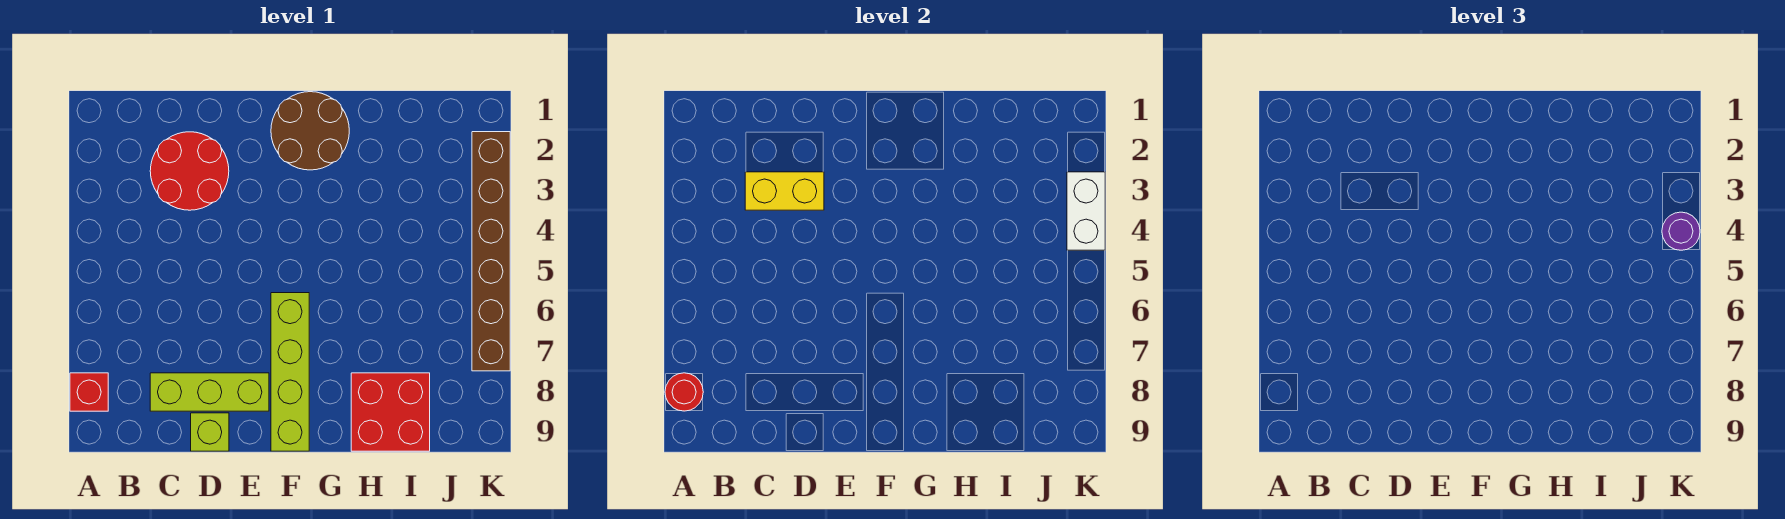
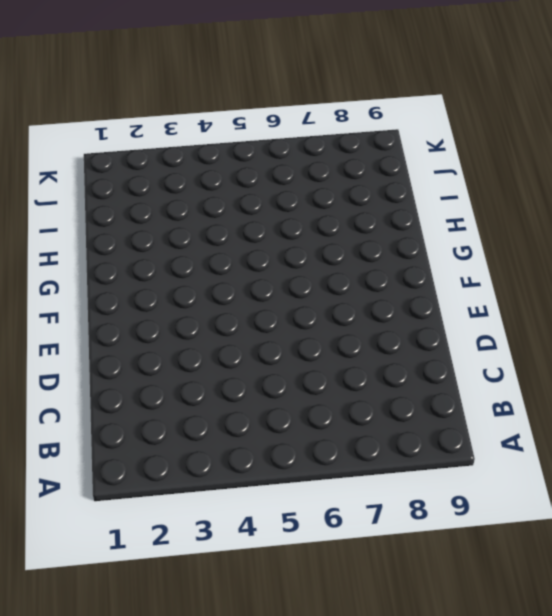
none -> red 1x1 brick [70,373,108,411]
none -> red 2x2 round brick [150,132,229,210]
none -> lime 1x3 brick [150,373,269,411]

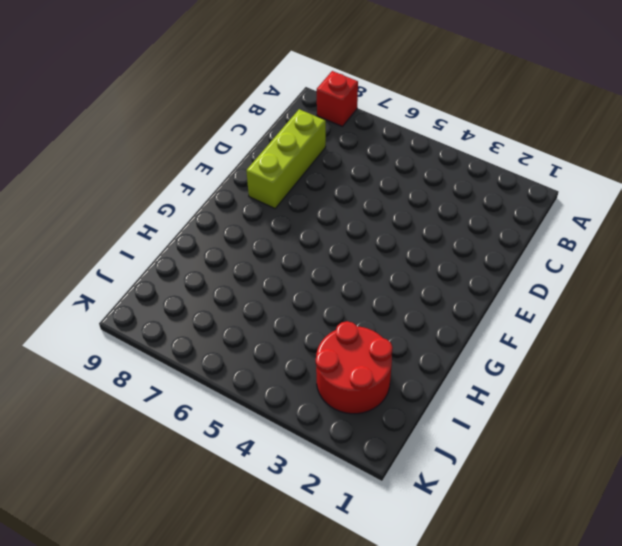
red 2x2 round brick [316,321,393,414] -> red 2x2 round brick moved to [150,132,229,210]
none -> lime 1x1 brick [191,413,229,451]
none -> brown 2x2 round brick [271,92,349,170]
none -> lime 1x4 brick [271,293,309,451]

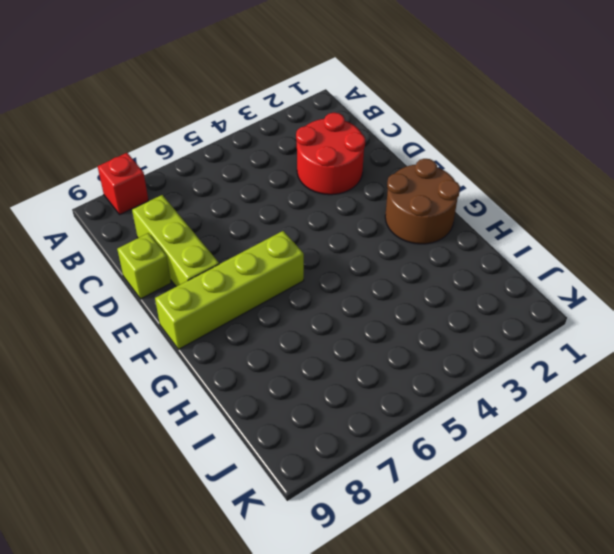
none -> red 2x2 brick [351,373,430,451]
none -> brown 1x6 brick [472,132,510,371]
none -> red 1x1 round brick [665,373,703,411]

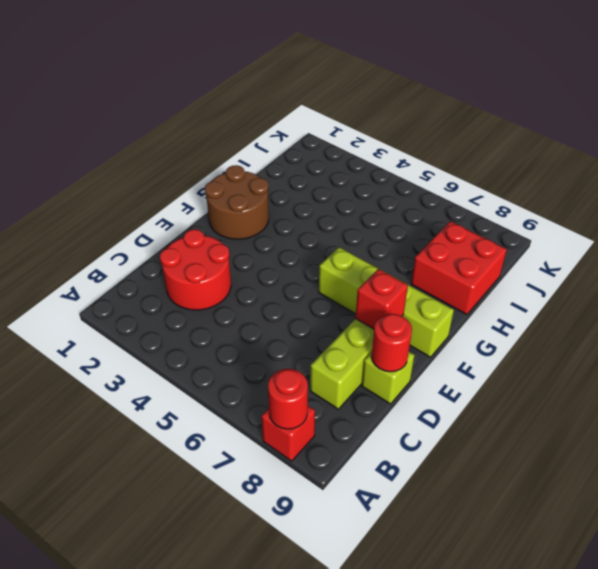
red 1x1 round brick [371,314,412,372] -> none
red 1x1 brick [355,269,408,329] -> none
none -> brown 1x6 brick [472,132,510,371]
none -> yellow 1x2 brick [745,172,824,210]
none -> white 1x2 brick [1067,172,1105,250]

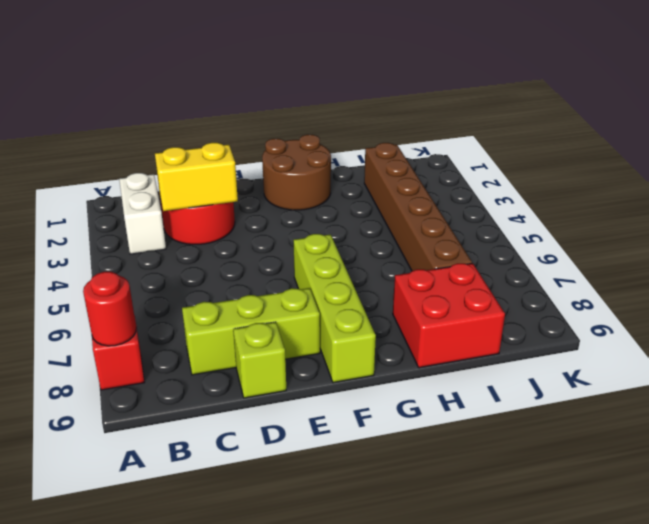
white 1x2 brick [119,173,166,254] -> white 1x2 brick moved to [1067,172,1105,250]
brown 1x6 brick [364,143,472,271] -> brown 1x6 brick moved to [472,132,510,371]
none -> purple 1x1 round brick [1662,212,1700,250]

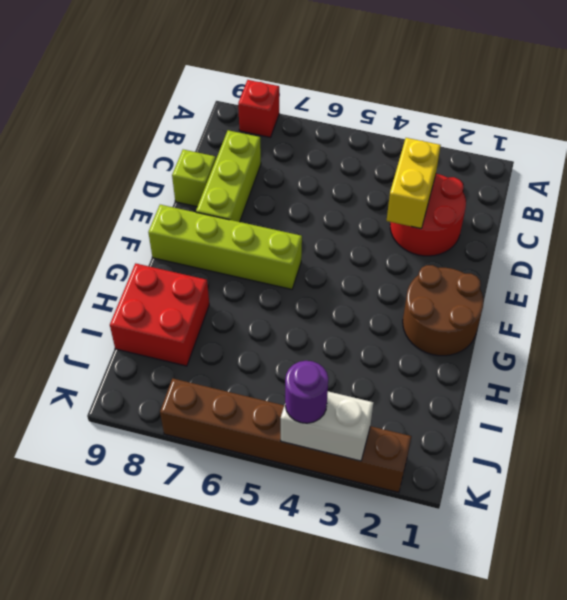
none -> red 1x1 round brick [665,373,703,411]

